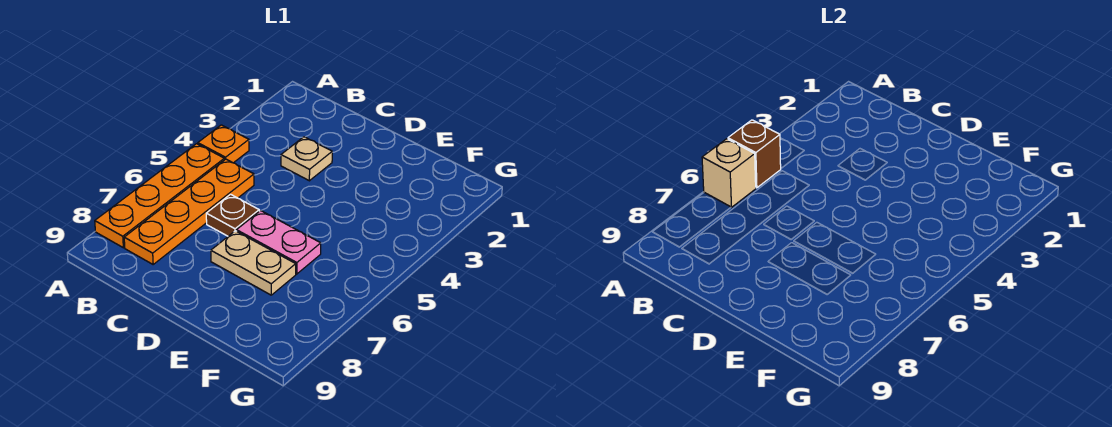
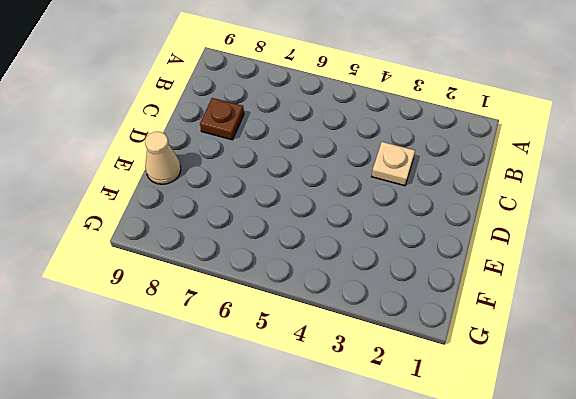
brown 1x1 plate [200,98,244,140] -> brown 1x1 plate moved to [206,194,259,236]
tan 1x1 cone [145,132,181,184] -> none
none -> orange 1x1 plate [198,125,249,163]
none -> orange 1x4 plate [95,144,224,248]

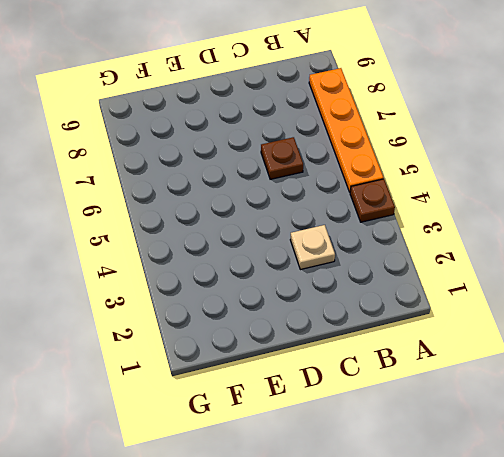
brown 1x1 plate [350,179,395,222] -> orange 1x1 plate [198,125,249,163]
none -> orange 1x4 plate [124,159,254,264]
none -> pink 1x2 plate [237,211,321,274]

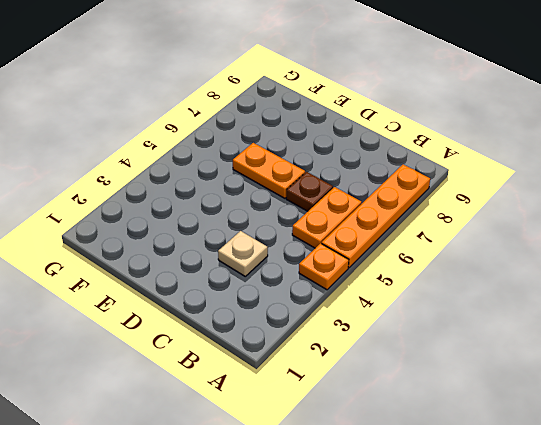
orange 1x2 plate [292,187,362,248] -> orange 1x4 plate [124,159,254,264]
orange 1x2 plate [233,143,305,198] -> pink 1x2 plate [237,211,321,274]
none -> tan 1x2 plate [211,231,296,295]
none -> brown 1x1 brick [728,120,781,188]

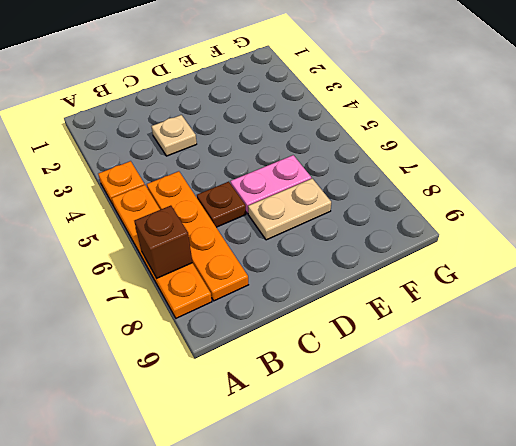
brown 1x1 brick [134,206,192,278] -> brown 1x1 brick moved to [728,120,781,188]
none -> tan 1x1 brick [702,139,756,207]

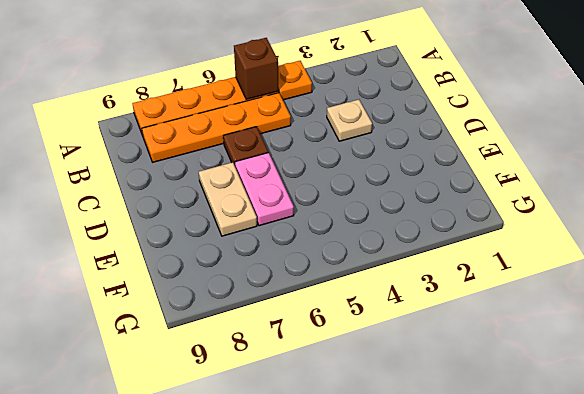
none -> tan 1x1 brick [702,139,756,207]

